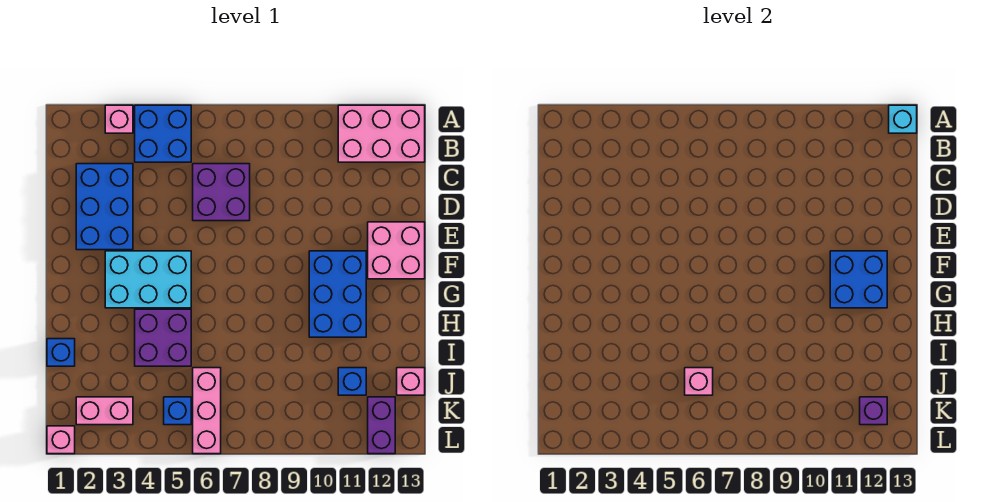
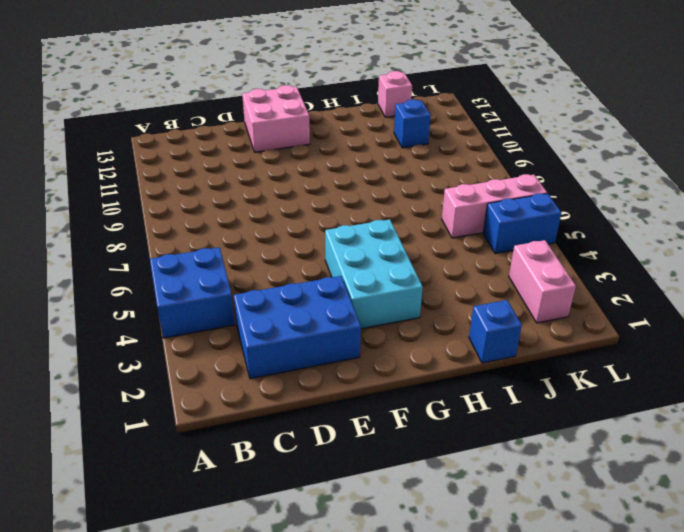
blue 1x2 brick [483,193,562,253] -> blue 1x1 brick [164,397,191,425]
none -> pink 1x1 brick [105,105,133,133]
none -> pink 2x3 brick [338,105,425,162]
none -> purple 2x2 brick [193,164,250,221]

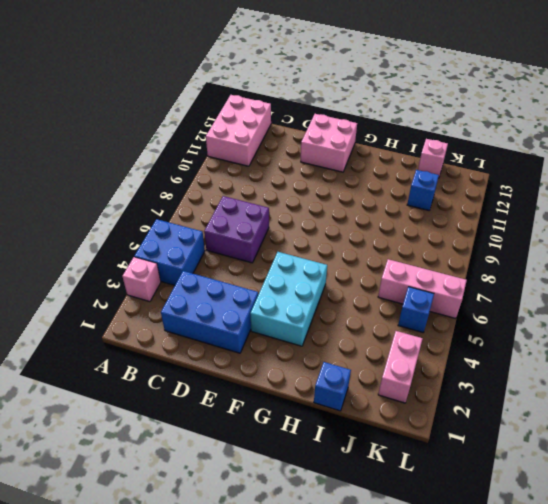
none -> blue 2x3 brick [309,251,366,337]
none -> purple 2x2 brick [135,309,191,366]
none -> purple 1x2 brick [368,397,395,454]

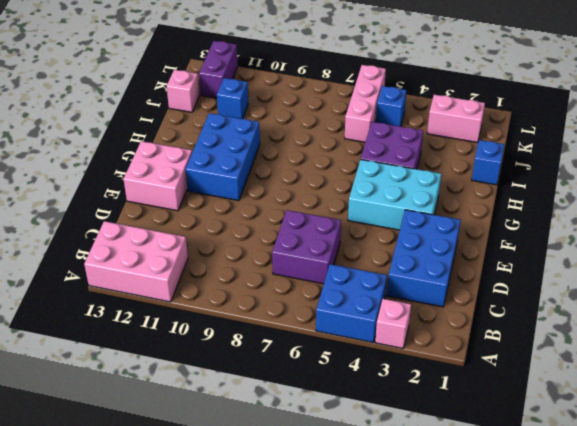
none -> pink 1x1 brick [47,426,75,454]
none -> cyan 1x1 brick [889,105,917,133]
none -> blue 2x2 brick [830,251,887,308]

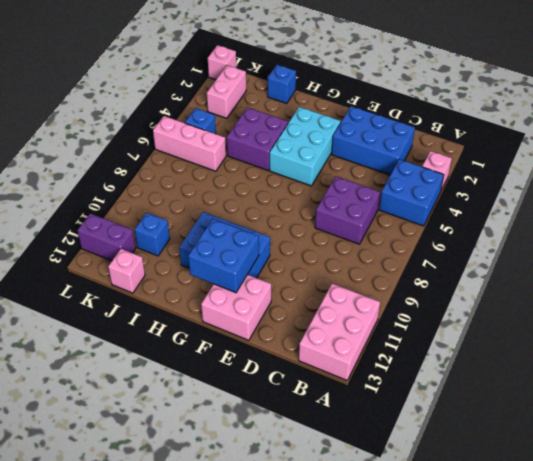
none -> cyan 1x1 brick [889,105,917,133]
none -> pink 1x1 brick [685,368,713,395]
none -> purple 1x1 brick [860,397,887,425]

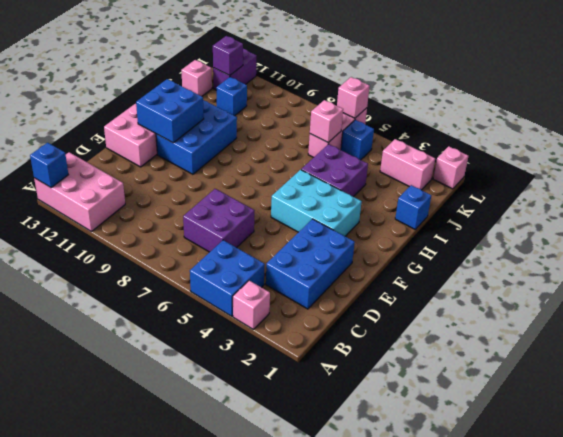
blue 1x1 brick [30,143,68,187] -> cyan 1x1 brick [889,105,917,133]
pink 1x1 brick [337,77,370,118] -> none

